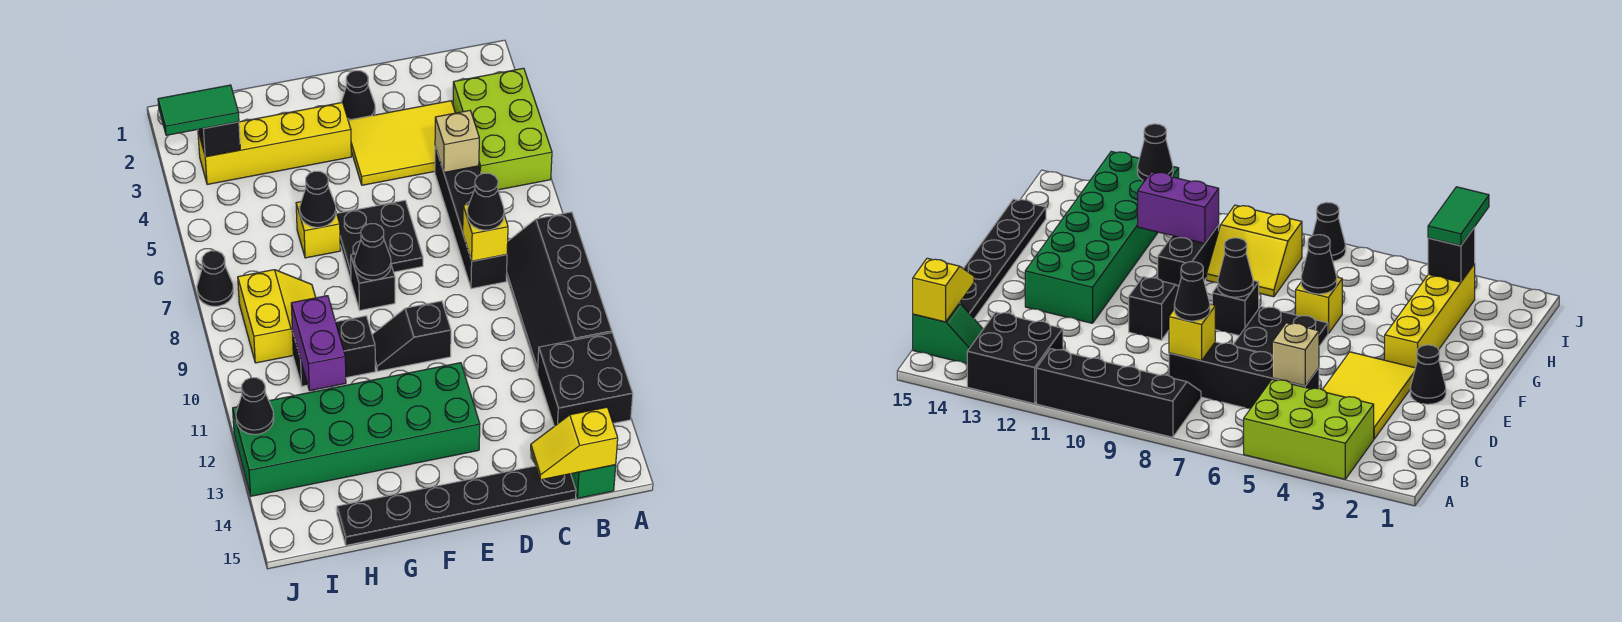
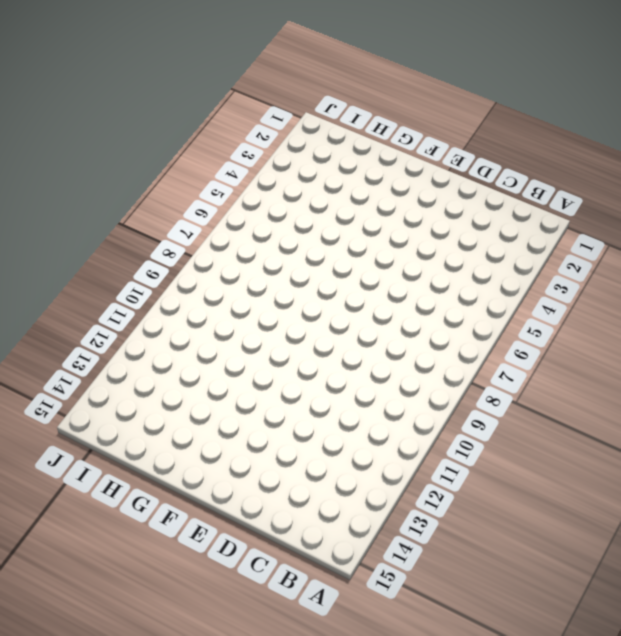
none -> lime 2x3 brick [453,68,552,190]
none -> black 2x4 slope [506,212,612,372]
none -> black 2x2 brick [538,333,633,426]

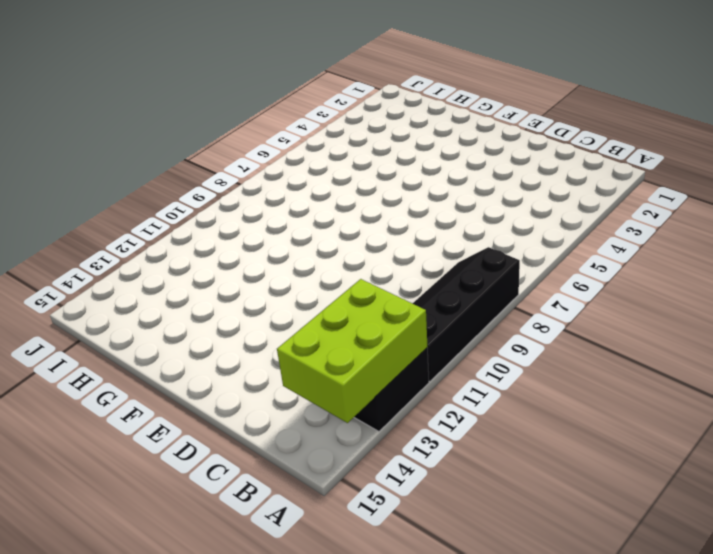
lime 2x3 brick [277,279,427,423] -> lime 2x3 brick moved to [453,68,552,190]
none -> green 1x2 slope [571,465,616,498]
none -> yellow 2x3 tile [348,101,455,185]
none -> black 1x4 brick [435,147,507,289]

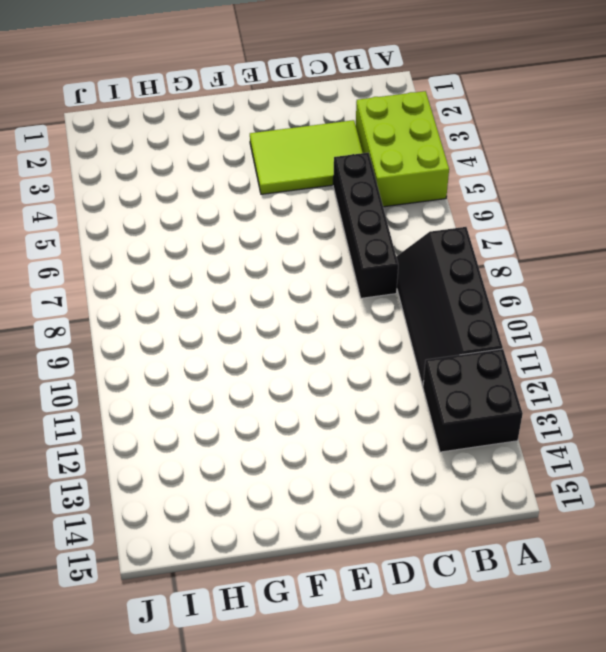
lime 2x3 tile [250,120,363,194] -> yellow 2x3 tile [348,101,455,185]
none -> green 1x2 slope [571,465,616,498]
none -> black 1x6 plate [337,466,576,545]
none -> black 1x1 cone [341,71,375,120]

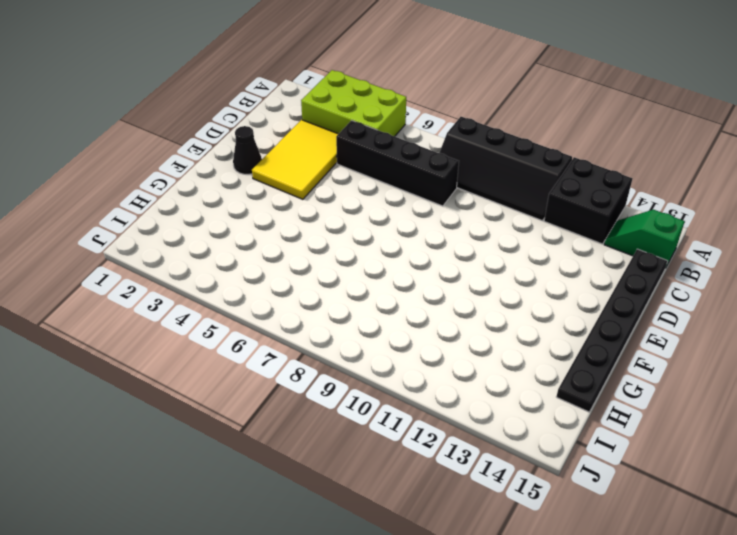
none -> black 2x2 plate [337,200,423,279]
none -> black 1x2 slope [372,301,451,371]
none -> green 2x6 brick [233,363,480,496]

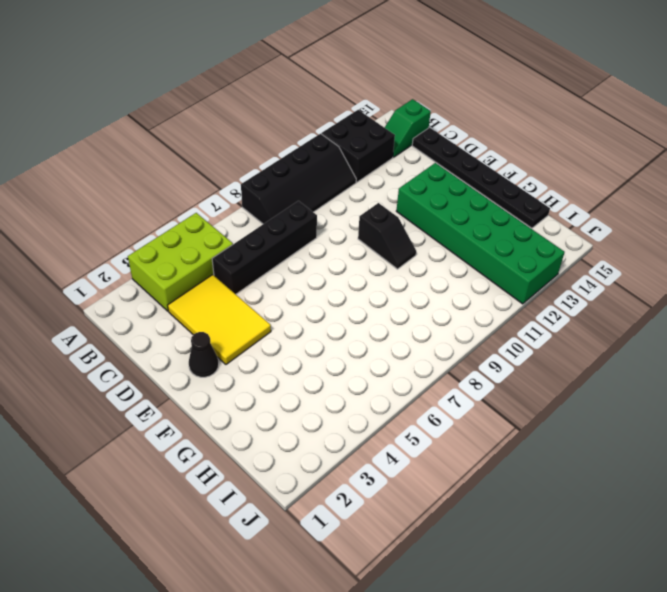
none -> black 2x2 plate [337,200,423,279]
none -> yellow 1x4 brick [198,102,351,184]
none -> black 1x1 brick [351,254,395,310]

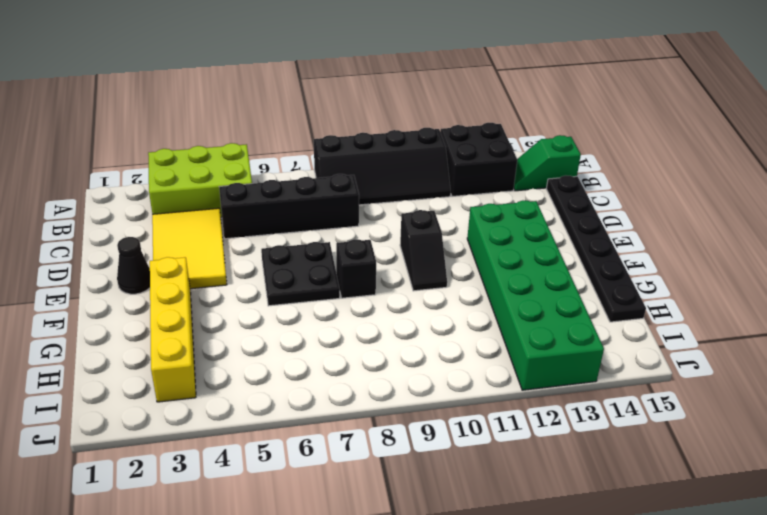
none -> yellow 1x1 brick [296,202,340,258]
none -> black 1x2 brick [292,316,375,386]
none -> yellow 2x2 slope [238,270,316,363]

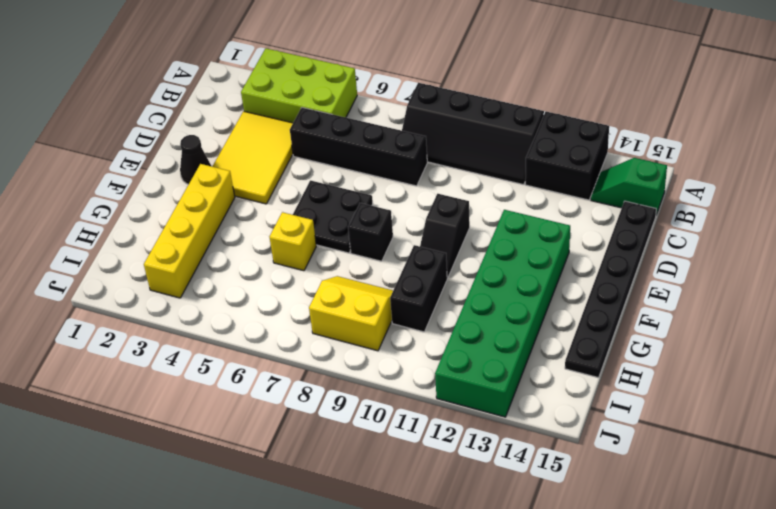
none -> black 1x1 cone [197,251,233,306]
none -> yellow 1x2 slope [531,407,618,480]
none -> tan 1x1 brick [435,110,479,172]

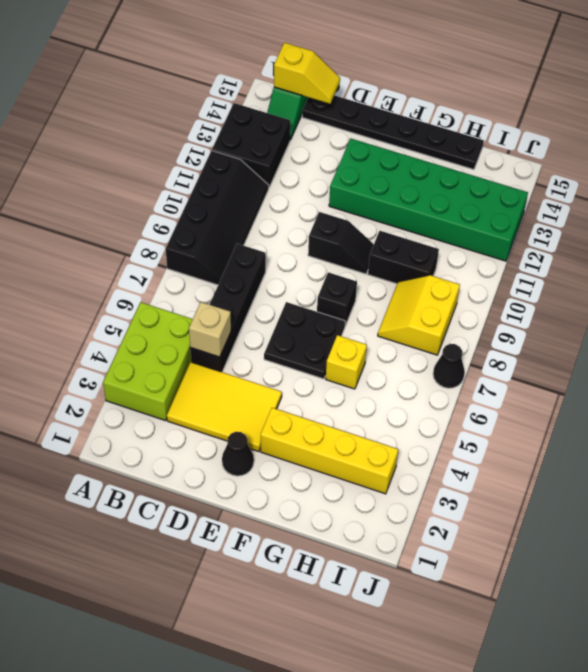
none -> yellow 1x1 brick [463,204,508,261]
none -> black 1x1 cone [354,224,391,280]
none -> black 1x1 cone [300,171,336,227]

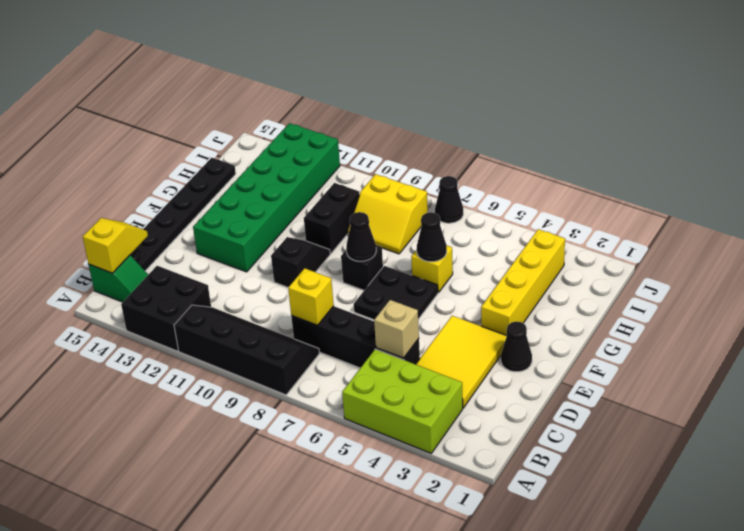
none -> purple 1x2 brick [291,296,346,391]
none -> black 1x1 brick [198,122,240,157]
none -> black 1x1 cone [236,378,274,435]

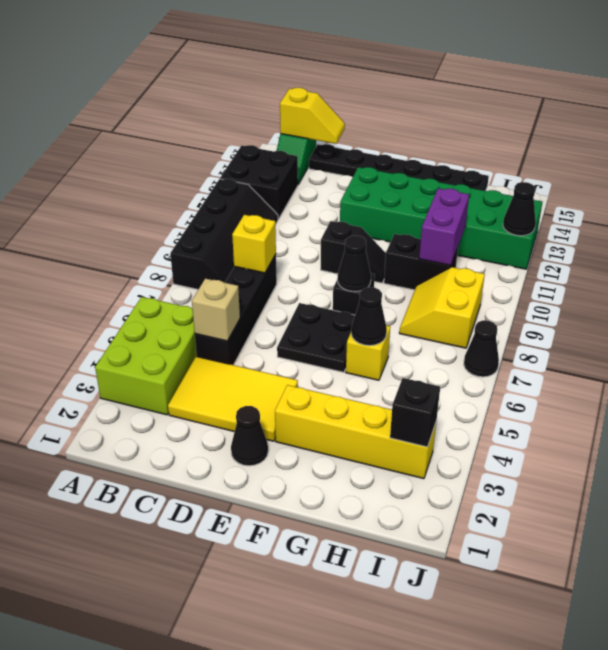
none -> black 1x1 cone [467,173,504,230]
none -> green 1x2 tile [158,85,239,135]

